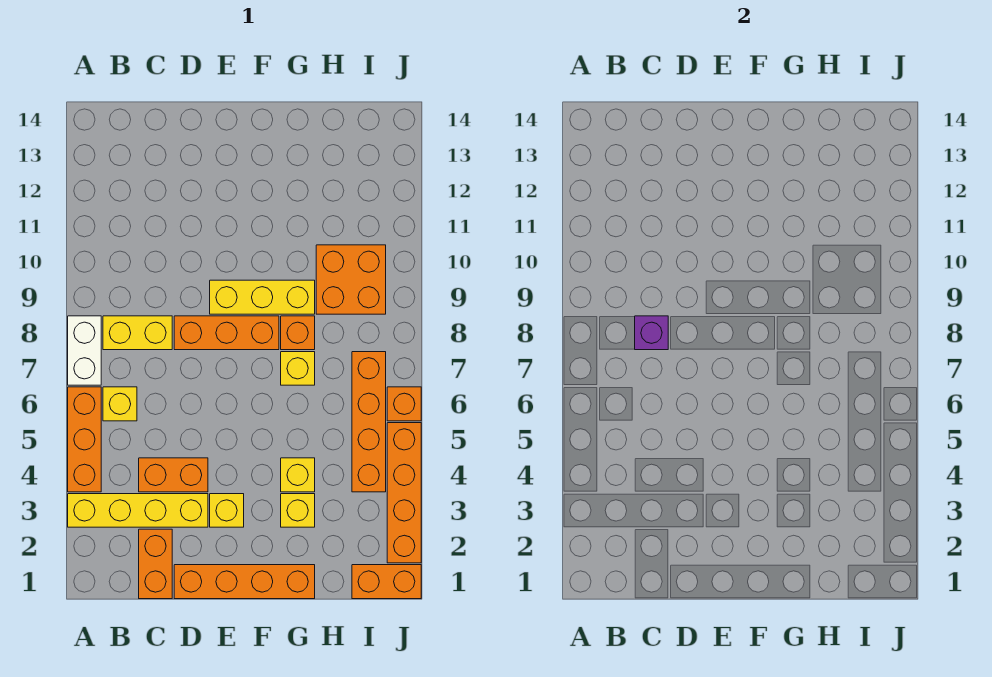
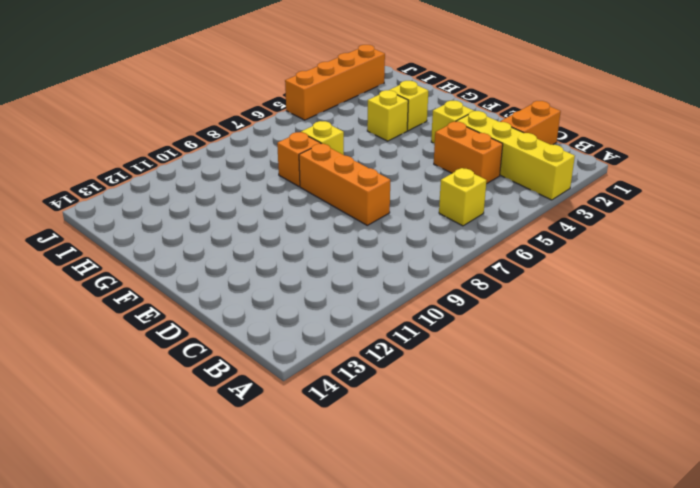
none -> orange 1x3 brick [68,387,101,492]
none -> white 1x2 brick [68,316,101,385]
none -> yellow 1x2 brick [103,316,172,350]

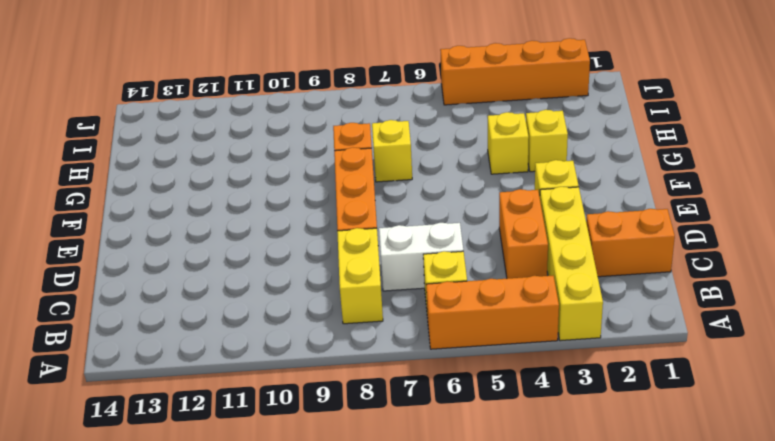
white 1x2 brick [379,223,463,291] -> white 1x2 brick moved to [68,316,101,385]
none -> orange 1x4 brick [174,565,315,599]
none -> yellow 1x3 brick [210,280,315,314]
none -> orange 2x2 brick [316,245,386,314]

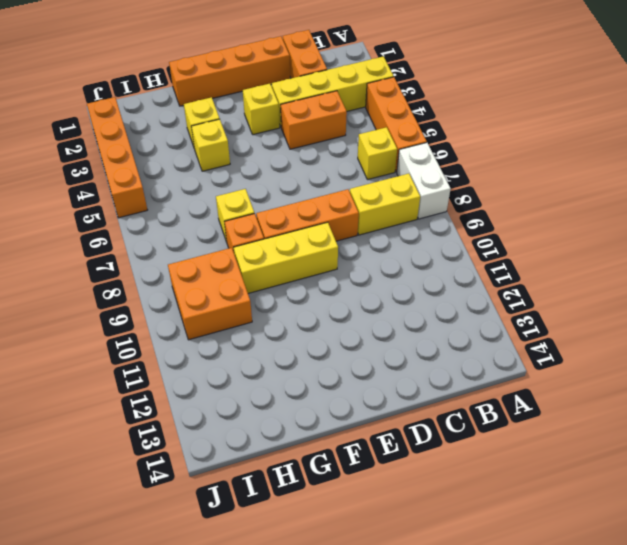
none -> orange 1x2 brick [352,565,421,599]
none -> orange 1x4 brick [352,352,386,492]
none -> orange 1x1 brick [387,387,421,421]

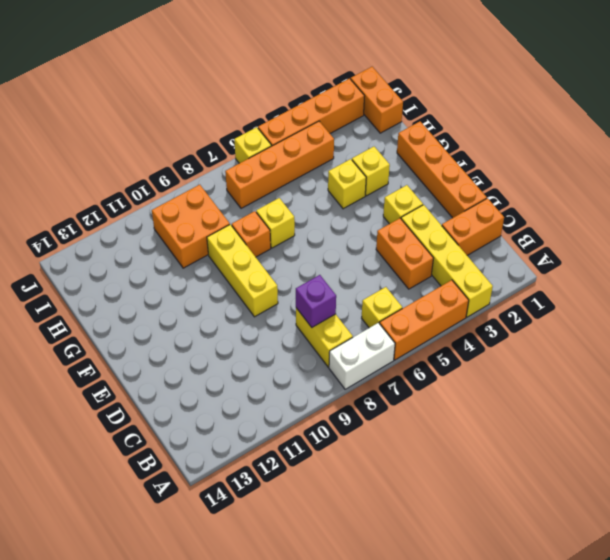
yellow 1x1 brick [234,127,271,163] -> orange 1x1 brick [387,387,421,421]
none -> orange 1x3 brick [174,316,279,350]

